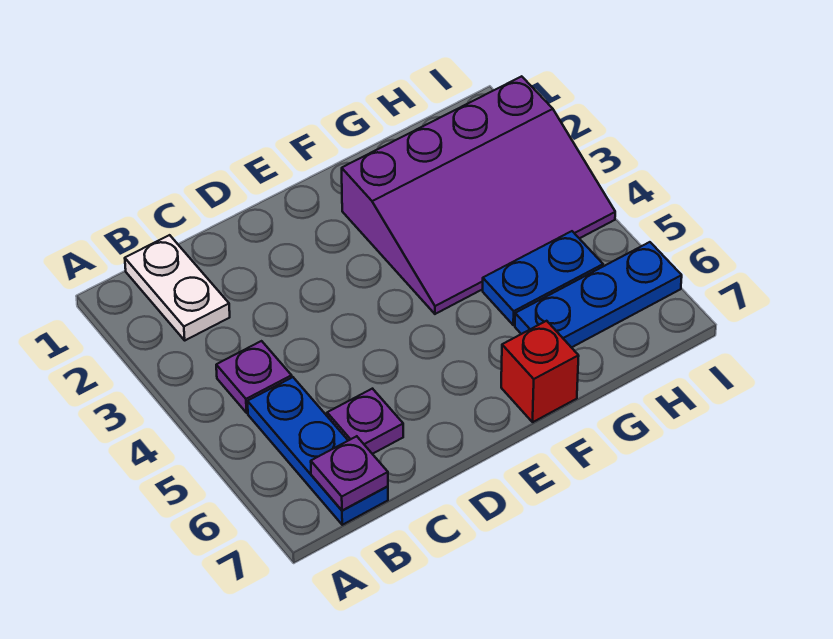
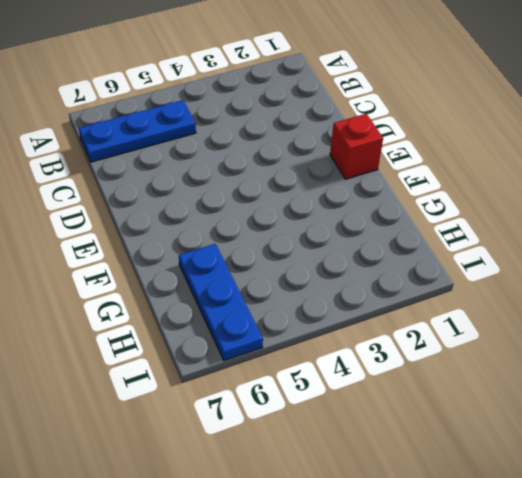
red 1x1 brick [330,114,383,179] -> red 1x1 brick moved to [501,321,579,422]
none -> white 1x2 plate [125,235,230,340]
none -> purple 1x1 plate [216,341,292,413]

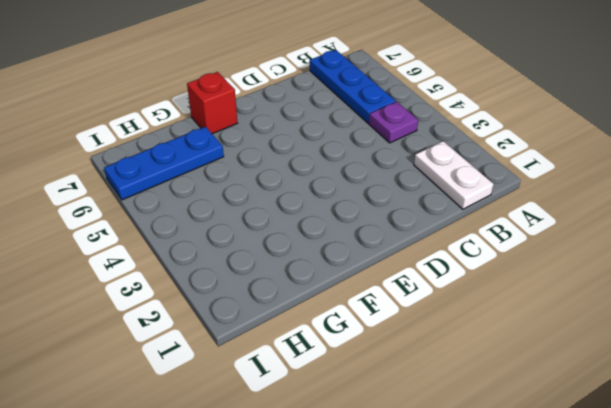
none -> purple 1x1 plate [327,389,403,454]
none -> purple 3x4 slope [342,76,615,314]

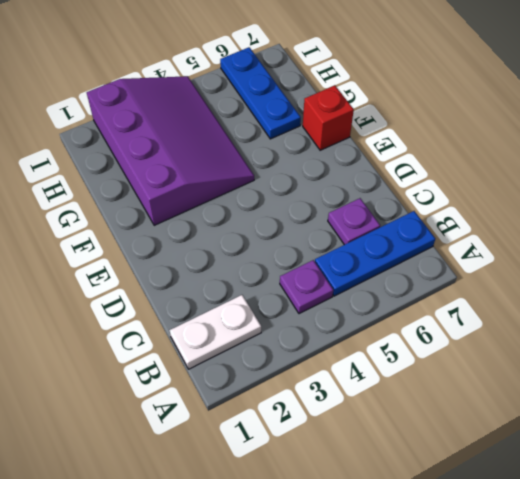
none -> blue 1x2 plate [483,231,603,325]
none -> purple 1x1 plate [311,436,388,510]

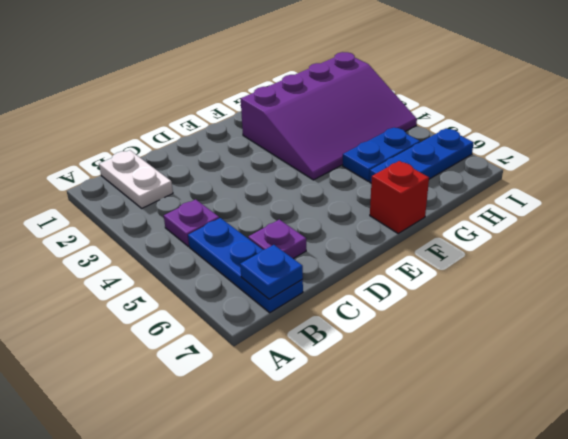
blue 1x1 plate [240,245,303,299] -> purple 1x1 plate [311,436,388,510]

